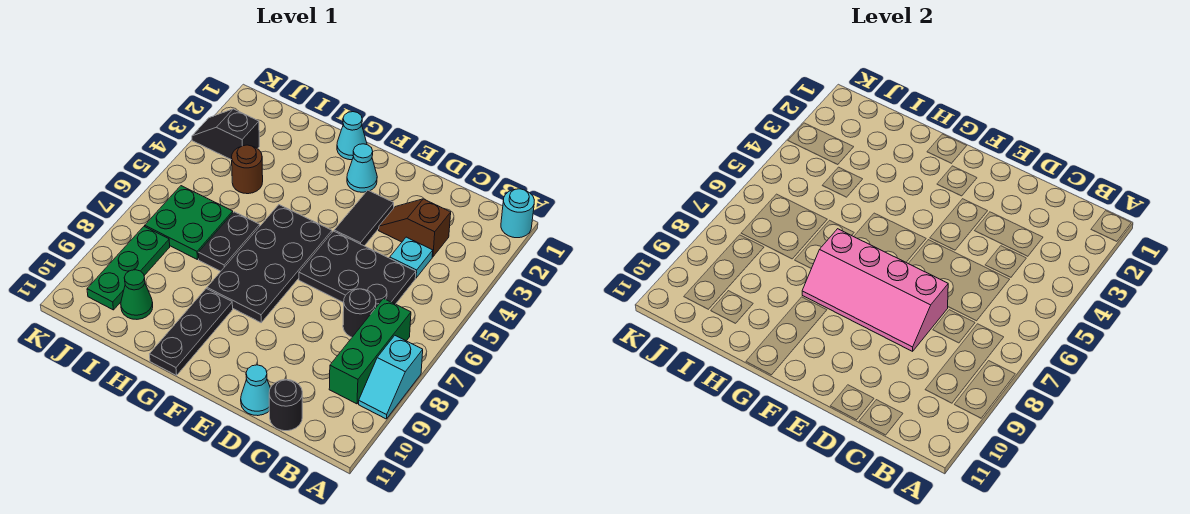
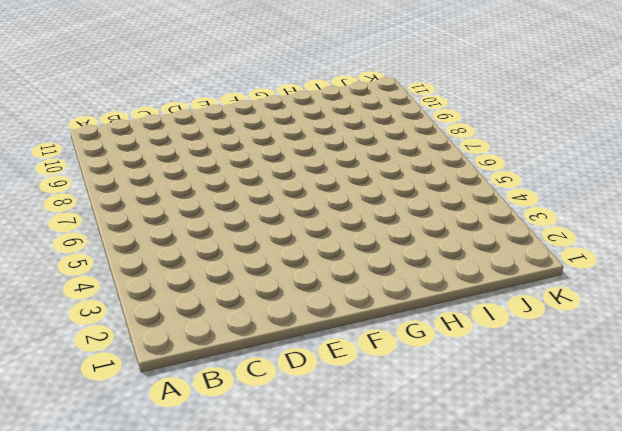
none -> cyan 1x1 round brick [501,189,534,238]
none -> cyan 1x2 slope [359,336,423,419]
none -> green 1x3 brick [329,299,411,404]

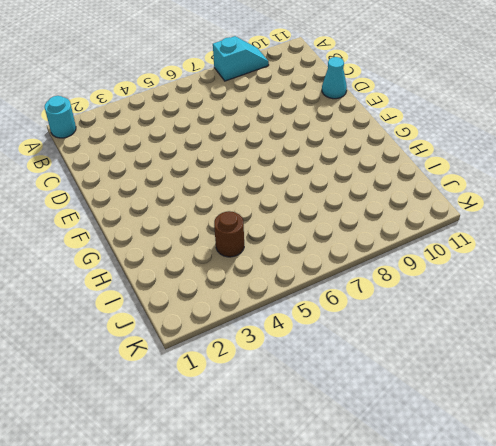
none -> green 1x3 brick [329,299,411,404]
none -> brown 1x2 slope [379,199,451,257]
none -> cyan 1x1 plate [390,237,433,278]

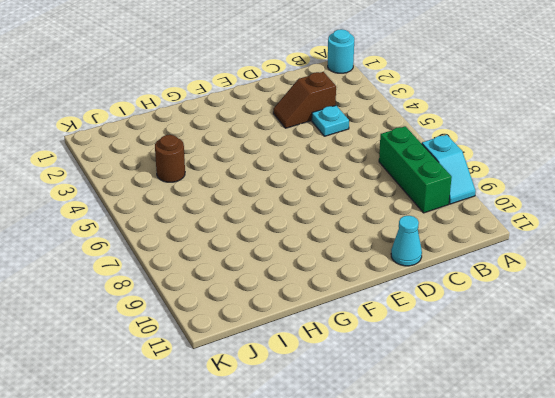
none -> black 2x3 plate [299,231,416,307]
none -> black 1x1 round brick [343,289,376,337]
none -> black 1x1 round brick [269,380,302,431]

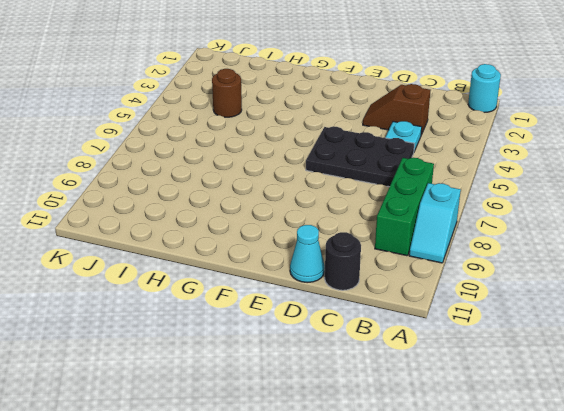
none -> black 1x1 round brick [343,289,376,337]
none -> black 1x2 tile [334,190,394,246]
none -> cyan 1x1 cone [347,144,377,192]

